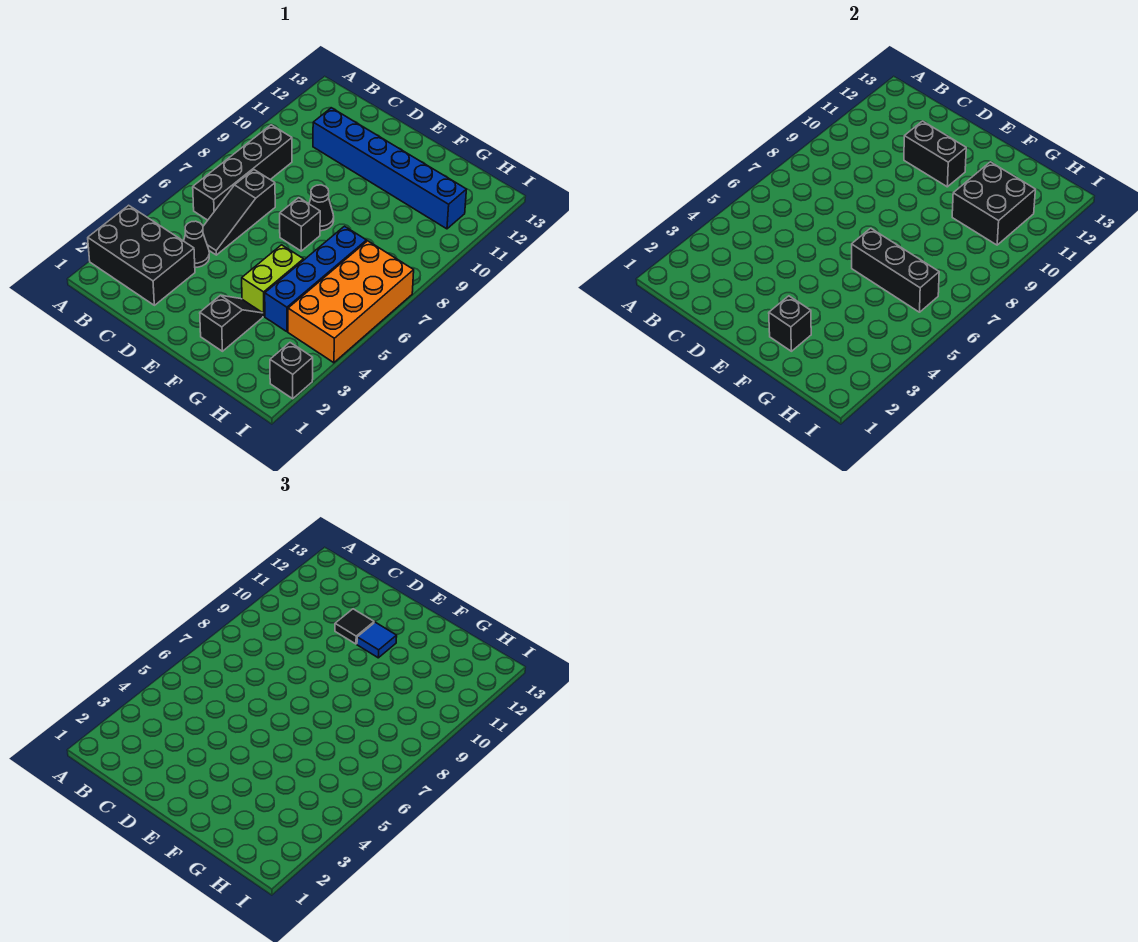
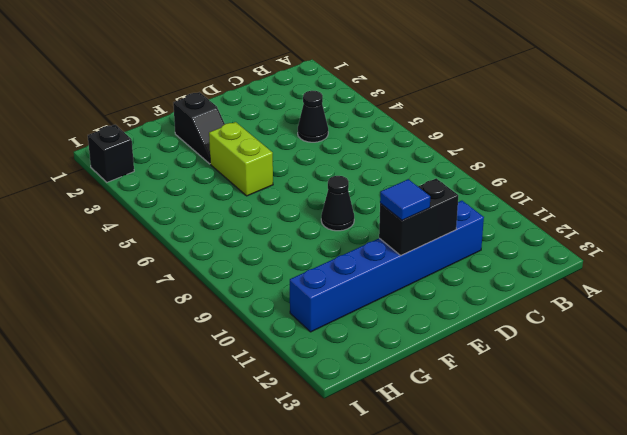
none -> black 2x3 brick [88,205,195,305]
none -> black 1x4 brick [193,125,292,220]
none -> black 1x3 slope [203,170,275,255]

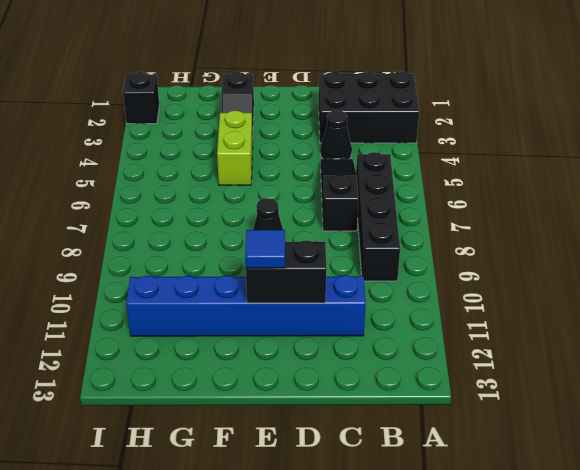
none -> black 1x1 brick [280,198,320,251]
none -> blue 1x4 brick [265,226,366,332]
none -> orange 2x4 brick [288,241,414,363]

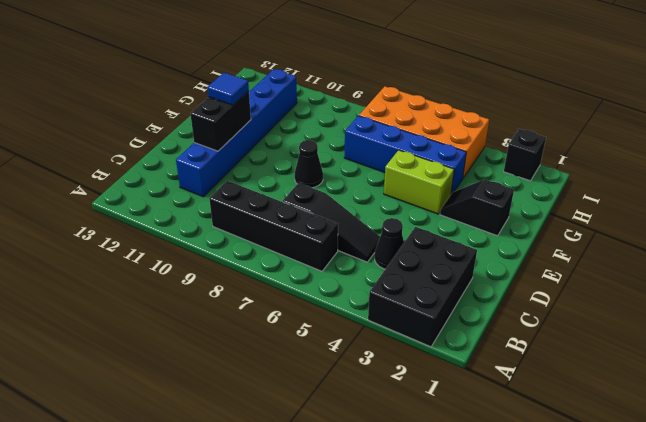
none -> black 1x1 brick [280,198,320,251]
none -> black 1x1 brick [769,296,811,351]
none -> black 1x3 brick [852,228,939,312]

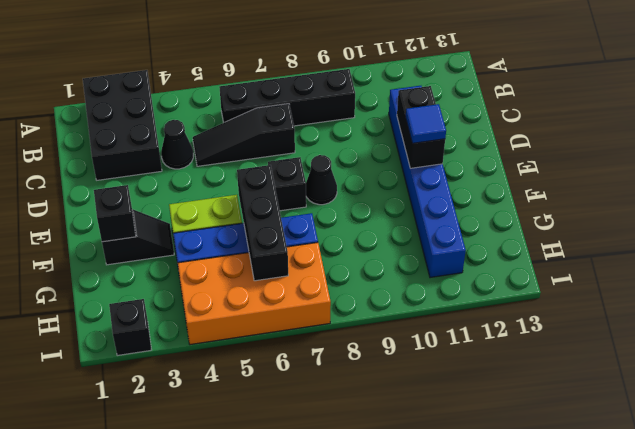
none -> black 2x2 brick [952,162,1036,245]
none -> black 1x1 tile [335,609,374,644]

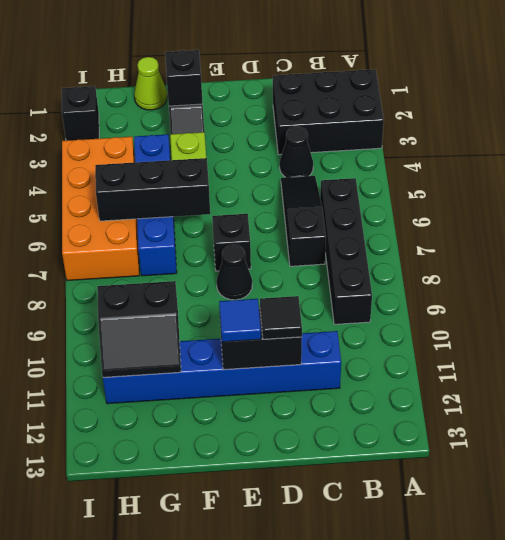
lime 1x1 cone [134,57,167,110] -> none
black 2x2 slope [97,281,181,377] -> black 2x2 brick [952,162,1036,245]

